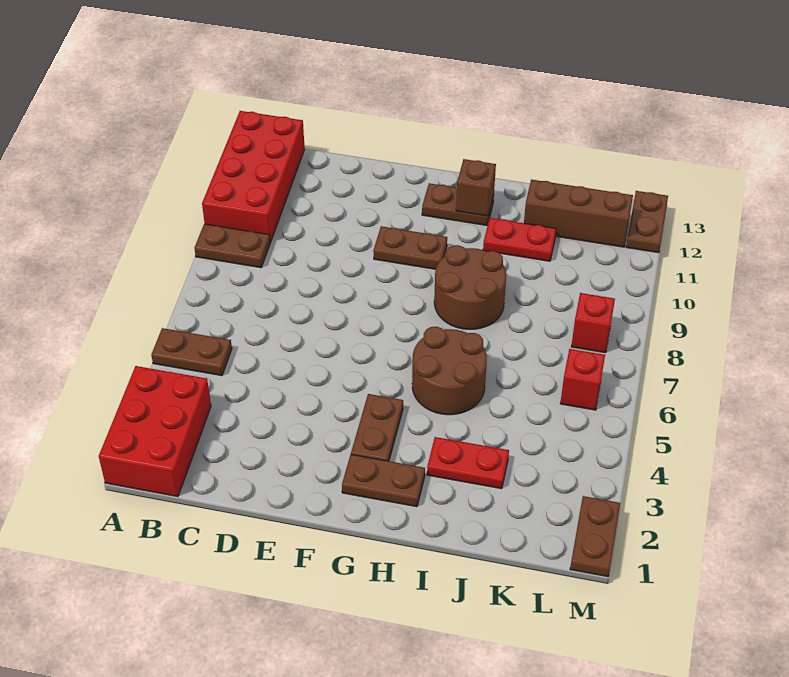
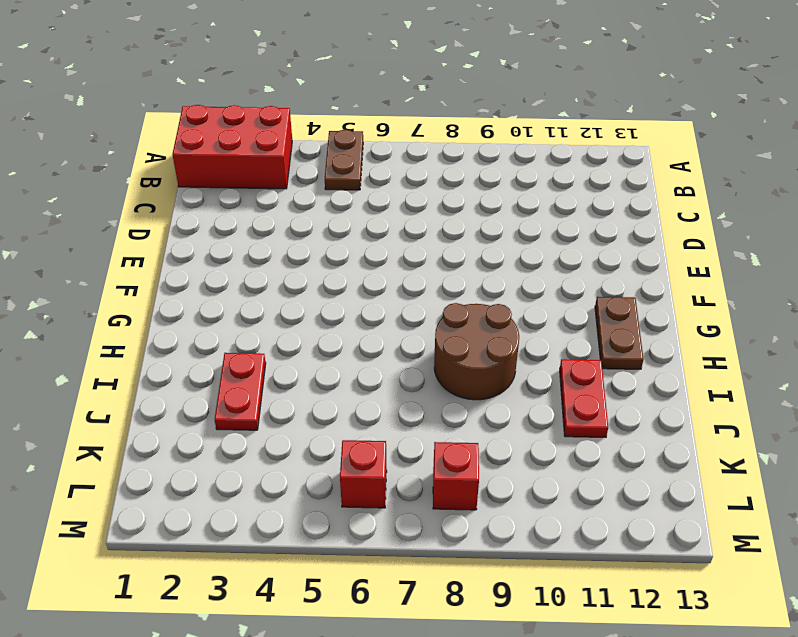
none -> brown 1x2 plate [195,224,270,268]
none -> red 2x4 brick [202,111,305,242]
none -> brown 1x2 plate [373,226,447,269]

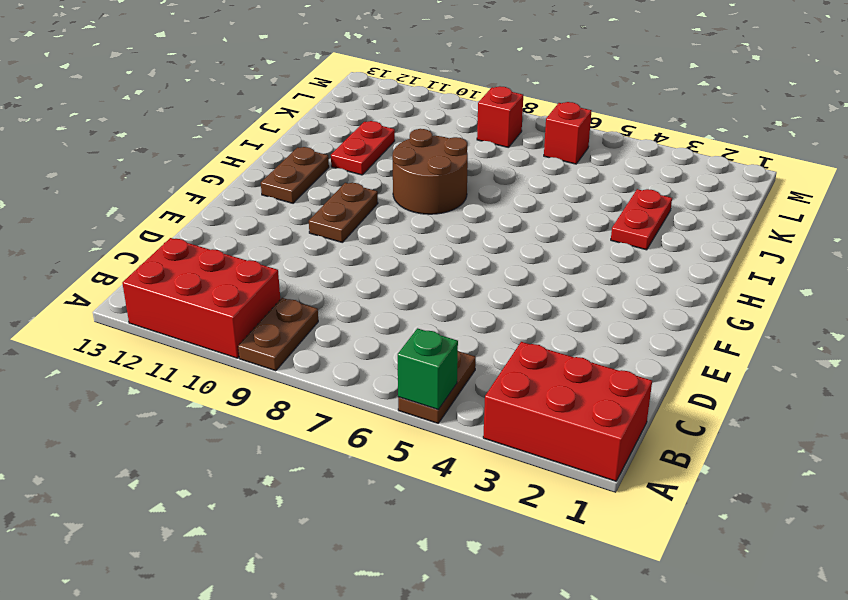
green 1x1 brick [398,328,458,410] -> none
red 2x3 brick [122,238,280,358] -> red 2x4 brick [202,111,305,242]
none -> brown 1x2 plate [342,454,425,507]
none -> brown 1x2 plate [351,394,403,461]
none -> brown 2x2 round brick [412,327,487,415]

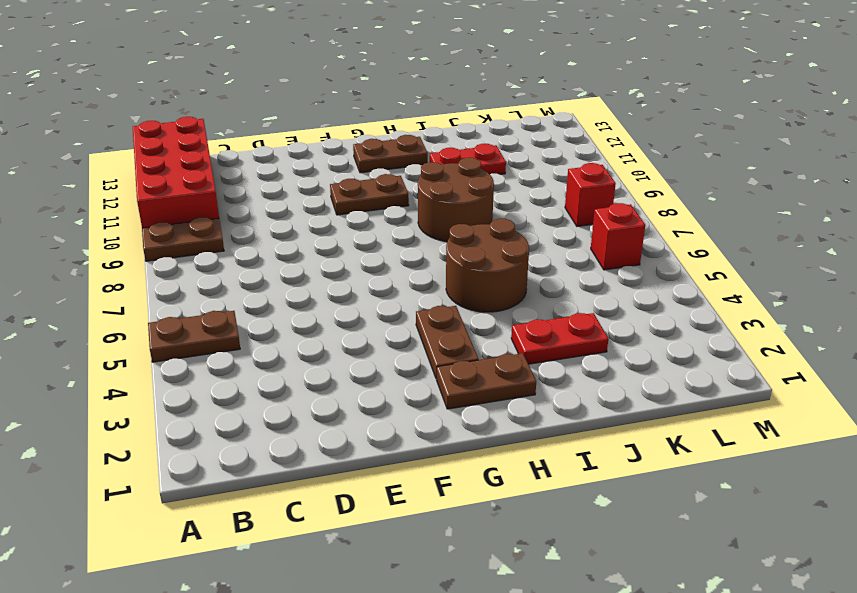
none -> red 2x3 brick [99,366,211,497]
none -> brown 1x3 brick [524,180,633,247]
none -> brown 1x2 plate [570,496,620,577]

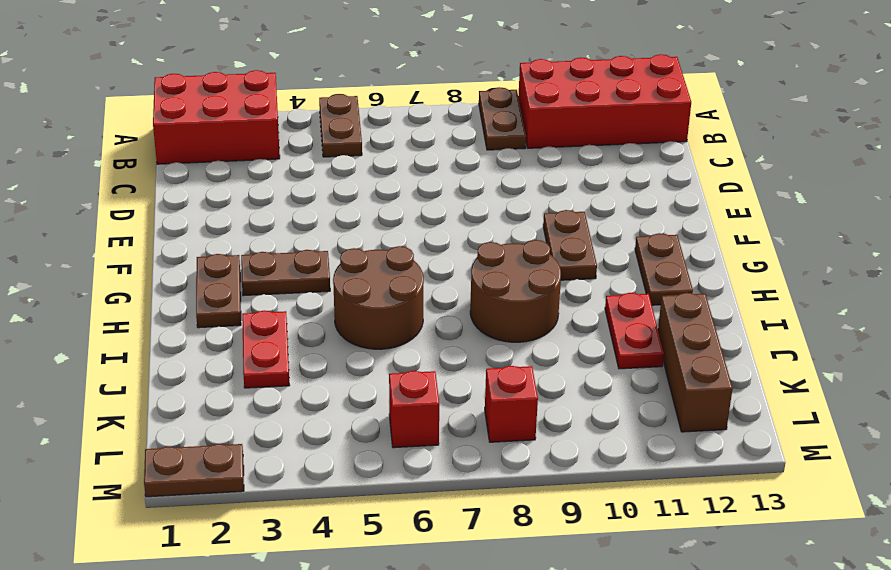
none -> brown 1x2 plate [626,191,668,253]
none -> brown 1x1 brick [456,159,496,216]

